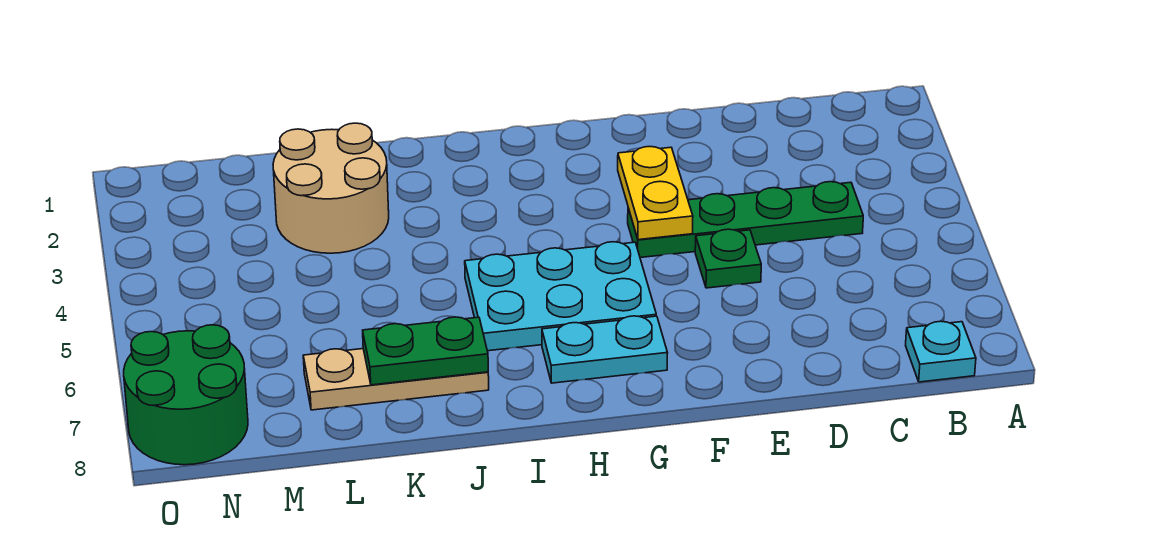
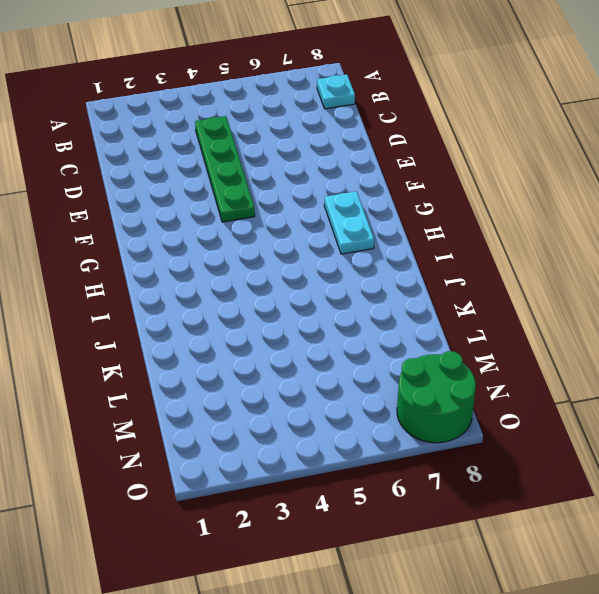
none -> green 1x1 plate [695,229,761,288]
none -> cyan 2x3 plate [465,242,656,351]

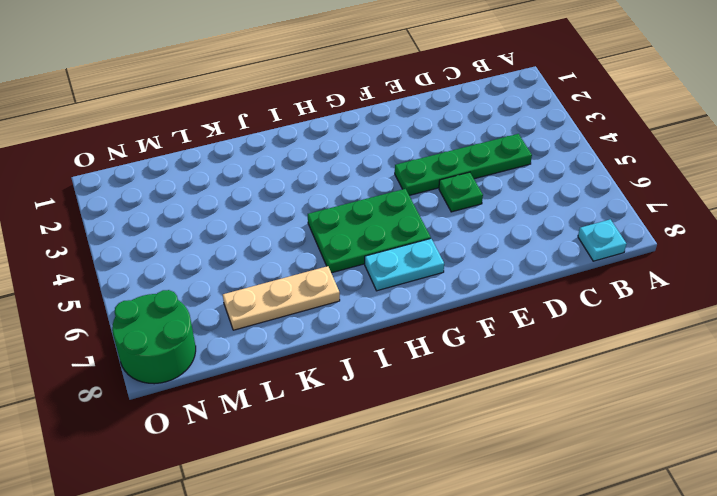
green 2x3 plate [308,189,431,273] -> cyan 2x3 plate [465,242,656,351]
none -> tan 2x2 round brick [273,123,389,253]
none -> yellow 1x2 plate [618,146,693,240]

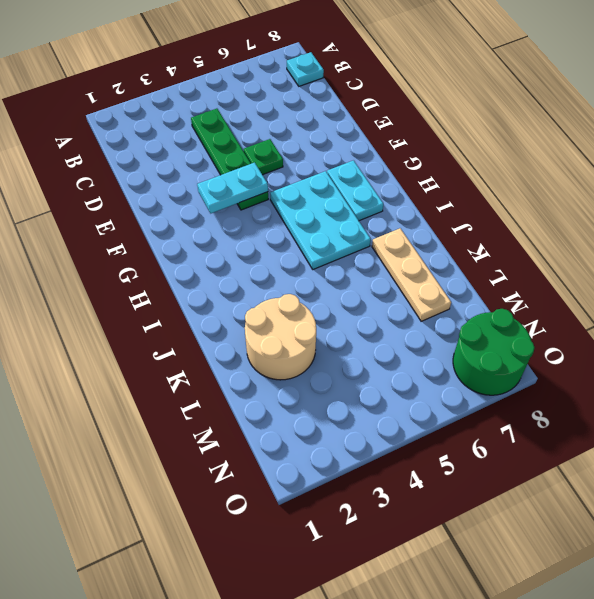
cyan 1x2 plate [197,163,268,213] -> yellow 1x2 plate [618,146,693,240]
none -> green 1x2 plate [363,317,488,385]

